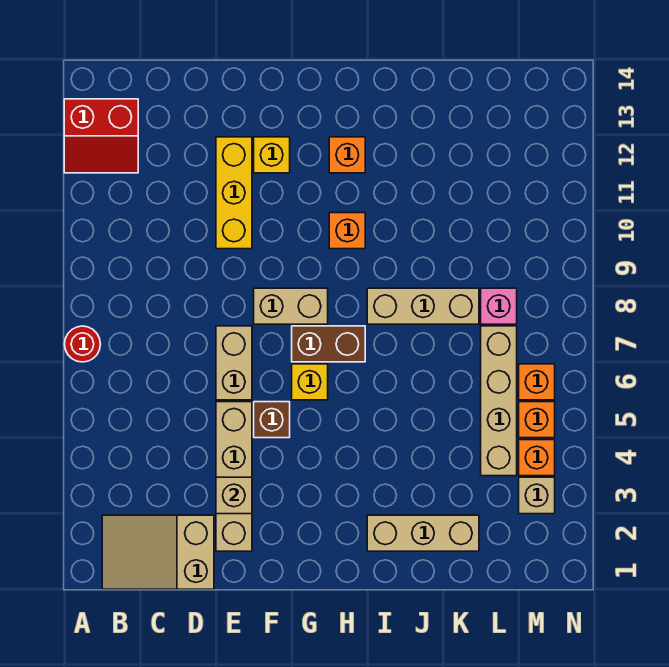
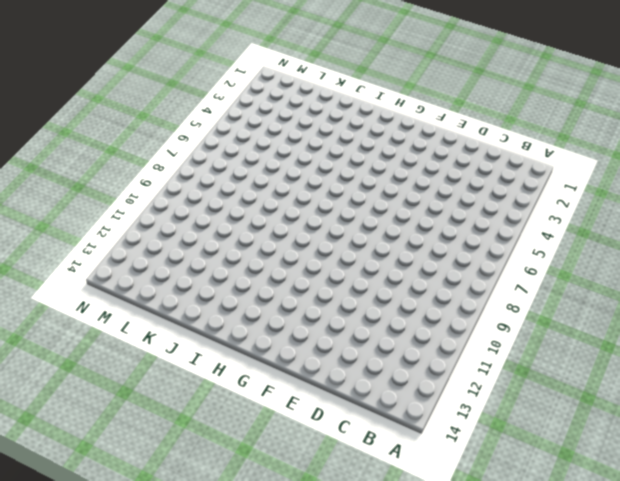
none -> red 1x1 round brick [65,326,100,362]
none -> red 2x2 slope [64,99,138,173]
none -> tan 2x3 slope [102,515,214,589]

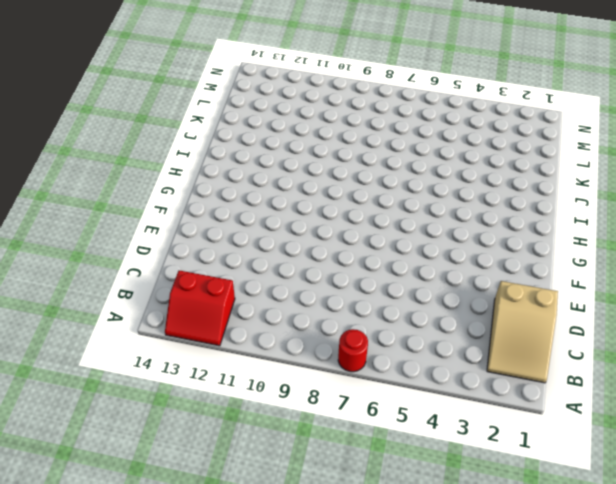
red 2x2 slope [165,270,235,346] -> red 2x2 slope turned to [64,99,138,173]
none -> tan 1x4 brick [216,402,252,551]
none -> tan 1x2 brick [216,326,252,400]
none -> yellow 1x3 brick [216,137,252,249]

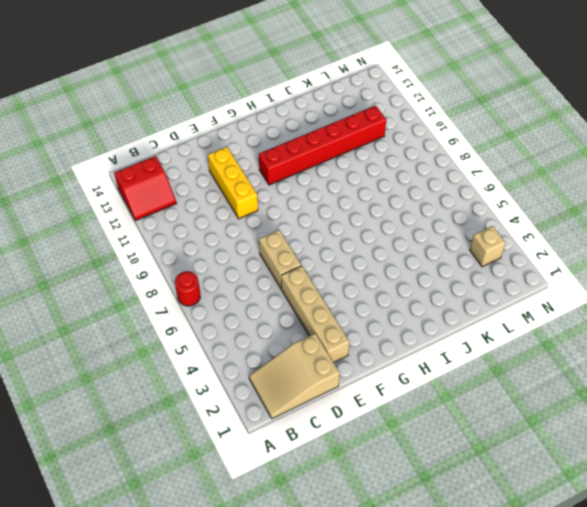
red 1x6 brick [259,105,386,185] -> none
none -> brown 1x1 brick [254,402,290,438]
none -> tan 1x2 brick [254,288,328,324]
none -> yellow 1x1 brick [254,137,290,173]

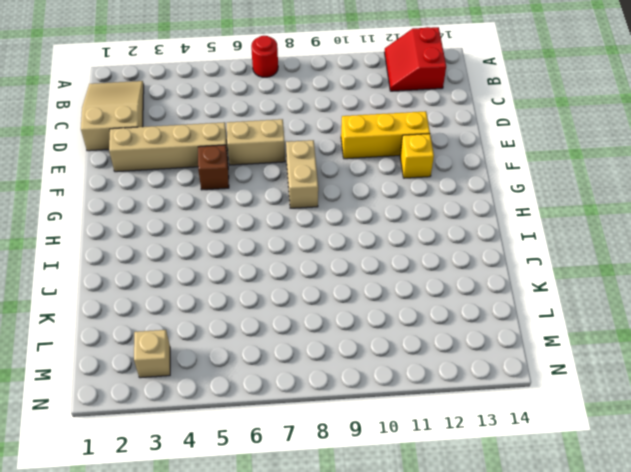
none -> yellow 1x1 brick [292,364,328,400]
none -> brown 1x2 brick [292,326,365,362]
none -> orange 1x1 brick [329,213,365,249]

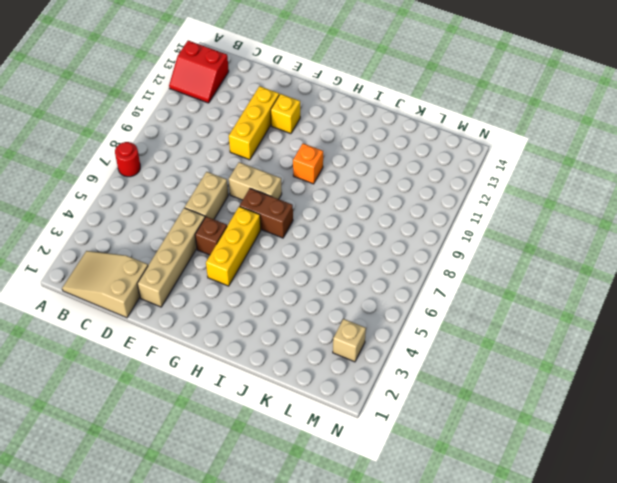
yellow 1x3 brick [206,207,261,286] -> yellow 1x1 brick [292,364,328,400]
none -> orange 1x1 brick [329,137,365,173]
none -> tan 1x3 brick [367,515,479,551]
none -> tan 1x3 brick [367,288,479,324]

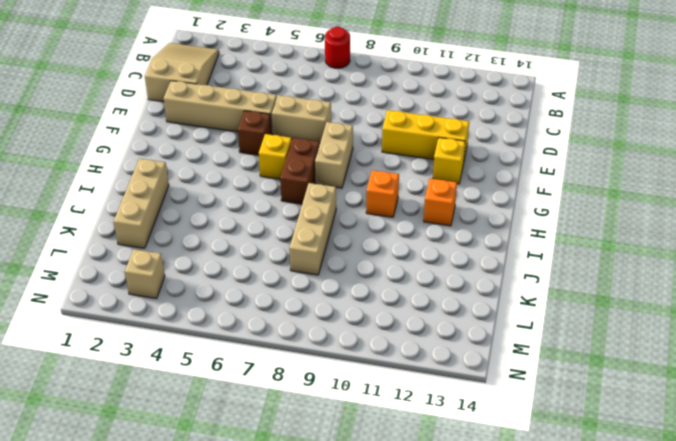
none -> red 2x2 slope [64,99,138,173]
none -> tan 1x4 brick [481,326,517,476]
none -> pink 1x1 brick [481,288,517,324]

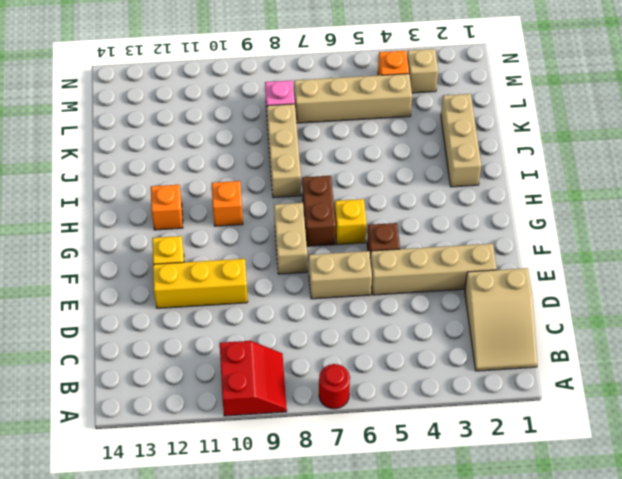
red 2x2 slope [220,341,287,416] -> red 2x2 slope moved to [64,99,138,173]
none -> orange 1x1 brick [519,402,555,438]
none -> orange 1x1 brick [519,364,555,400]
none -> tan 1x1 brick [216,477,252,514]

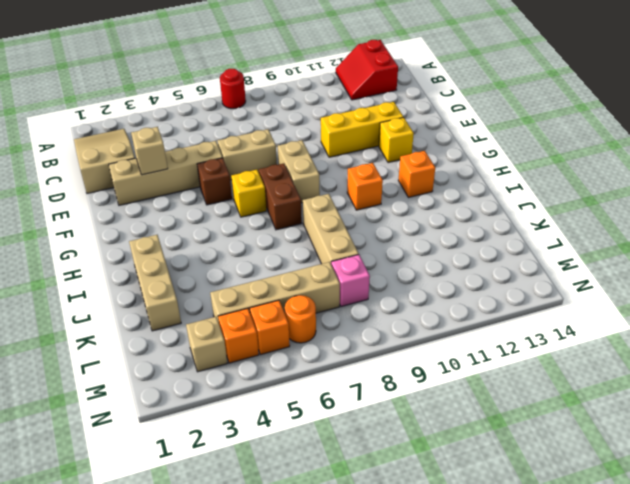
orange 1x1 round brick [285,295,316,343] -> orange 1x1 brick [519,364,555,400]

